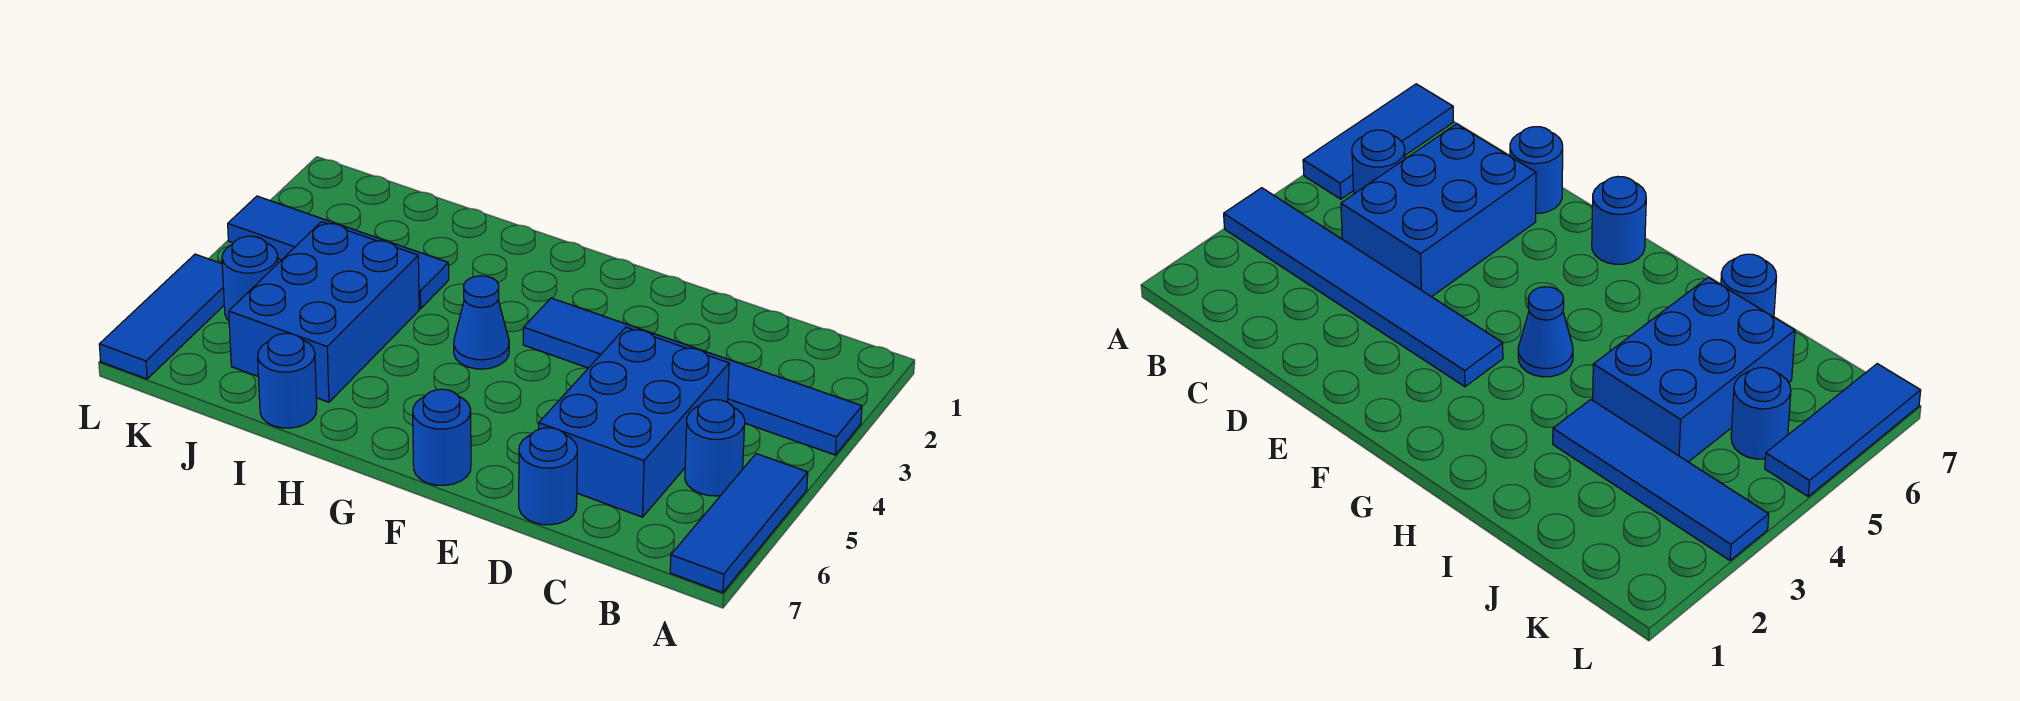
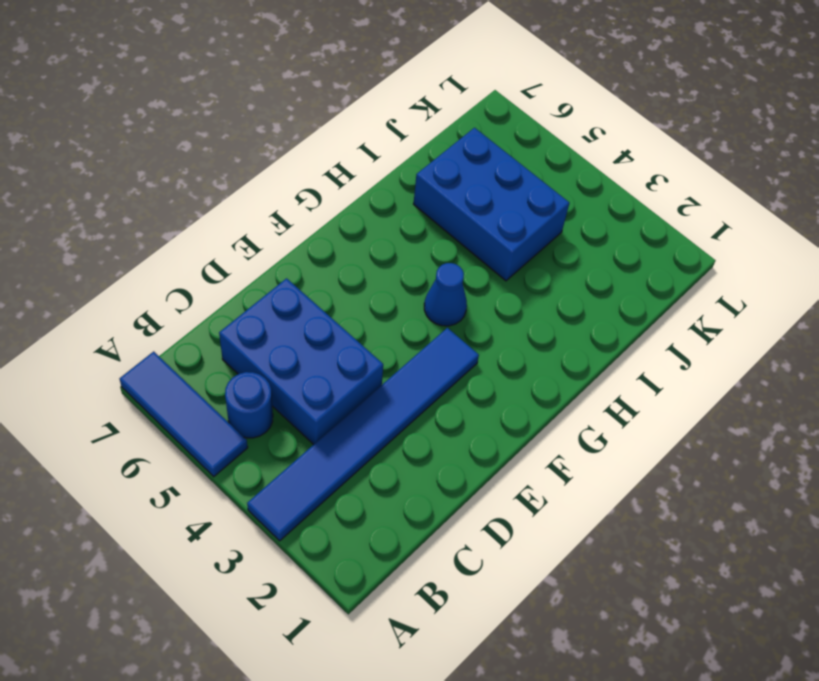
none -> blue 1x1 round brick [519,428,577,525]
none -> blue 1x1 round brick [413,389,471,485]
none -> blue 1x4 tile [228,196,449,309]

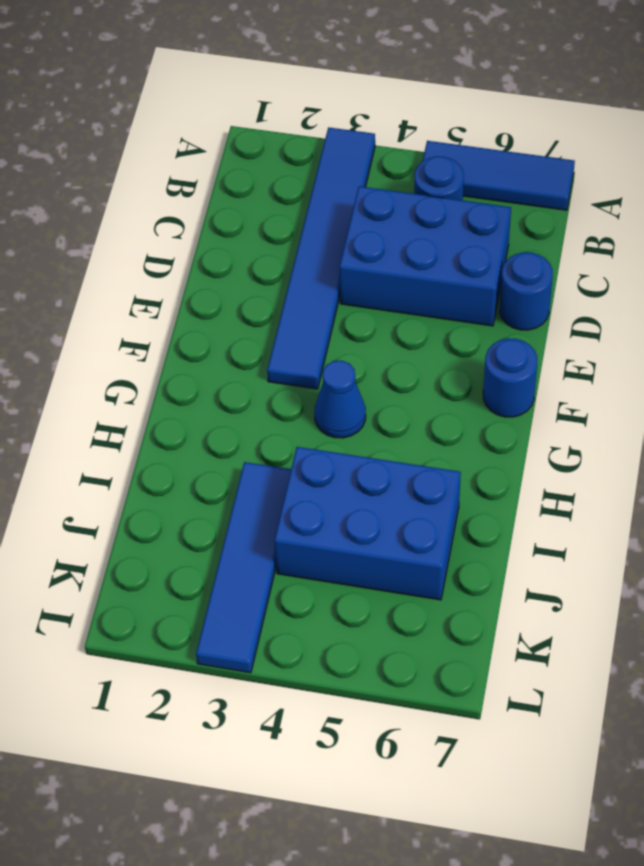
none -> blue 1x1 round brick [258,333,317,428]
none -> blue 1x1 round brick [222,236,278,321]
none -> blue 1x3 tile [99,254,224,379]

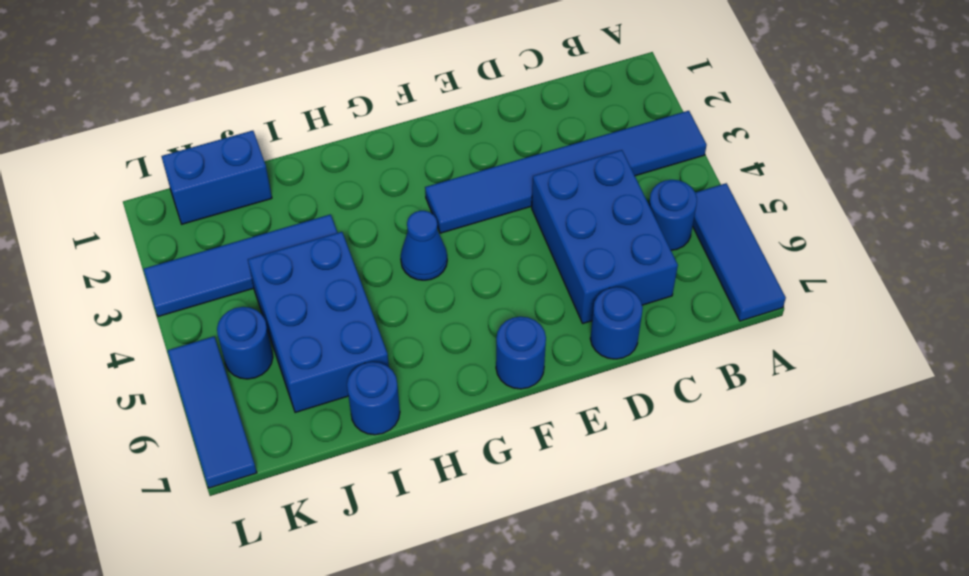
blue 1x2 brick [161,131,272,224] -> none

